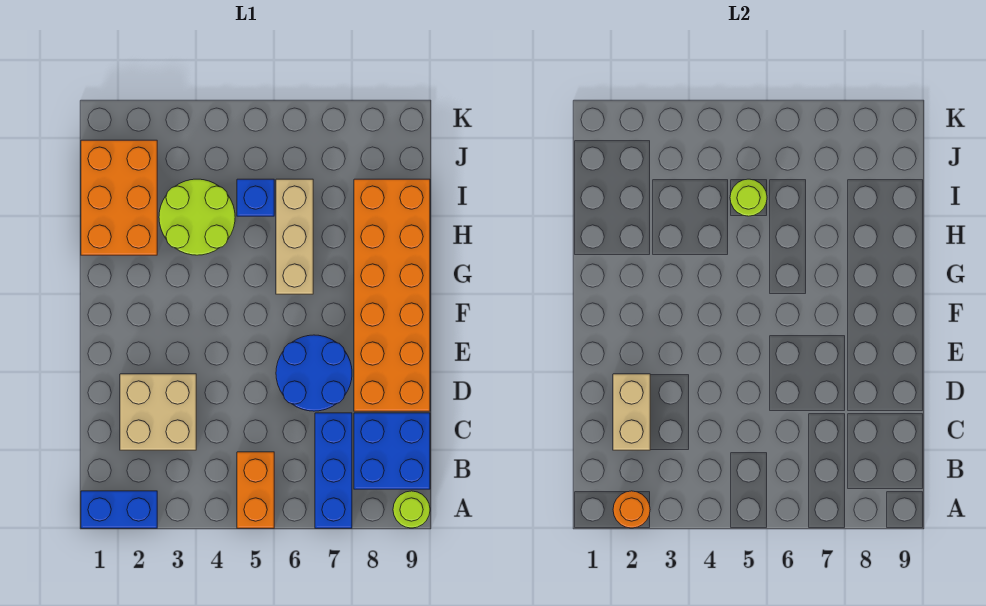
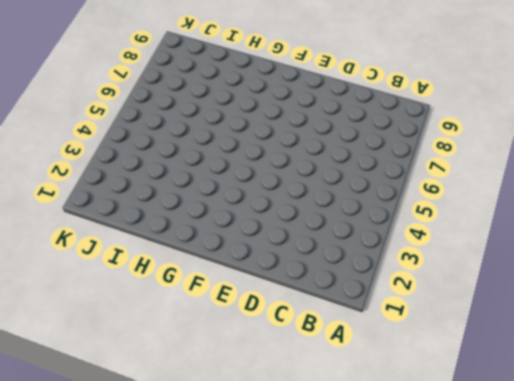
none -> blue 1x2 brick [81,491,157,528]
none -> orange 1x2 brick [237,452,274,528]
none -> blue 1x3 brick [315,413,352,528]

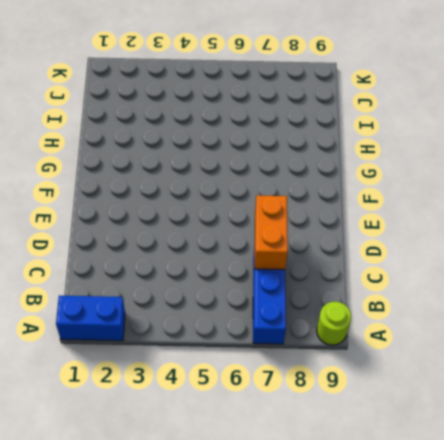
orange 1x2 brick [255,196,288,270] -> orange 1x2 brick moved to [237,452,274,528]
none -> blue 2x2 brick [354,413,430,489]
none -> tan 2x2 brick [120,374,196,450]
none -> blue 2x2 round brick [276,335,352,411]

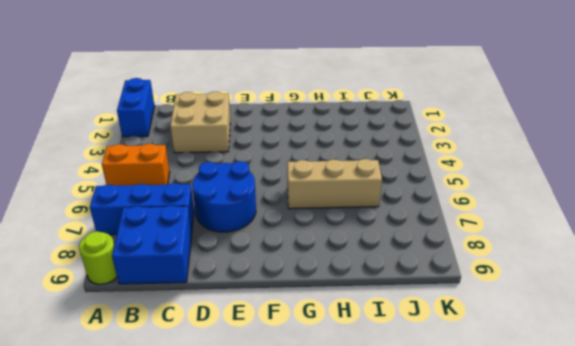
none -> orange 2x6 brick [354,179,430,411]
none -> orange 2x3 brick [81,140,157,255]
none -> lime 2x2 round brick [159,179,235,255]

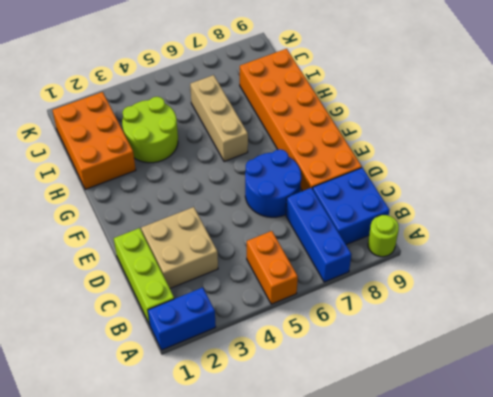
lime 1x3 brick [114,228,174,325] -> none
none -> blue 1x1 brick [237,179,274,216]
none -> orange 1x1 round brick [613,491,650,528]
none -> tan 1x2 brick [613,374,650,450]

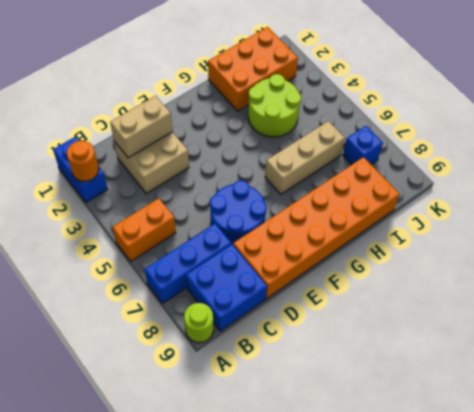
blue 1x1 brick [343,126,383,165] -> blue 1x1 brick moved to [237,179,274,216]
none -> lime 1x1 round brick [730,179,767,216]

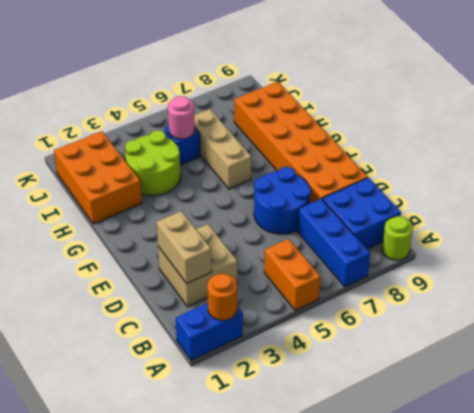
pink 1x1 round brick [168,96,195,139] -> lime 1x1 round brick [730,179,767,216]

